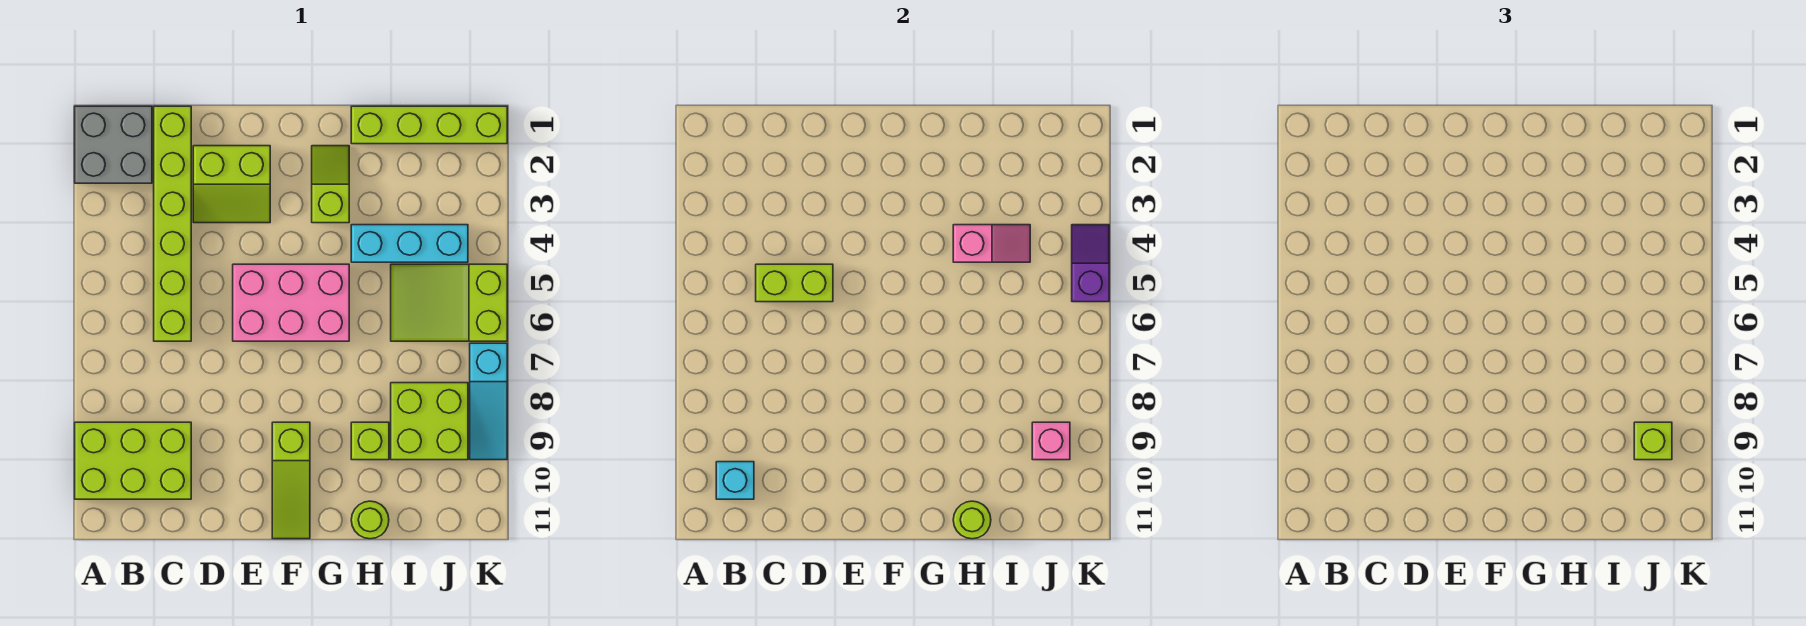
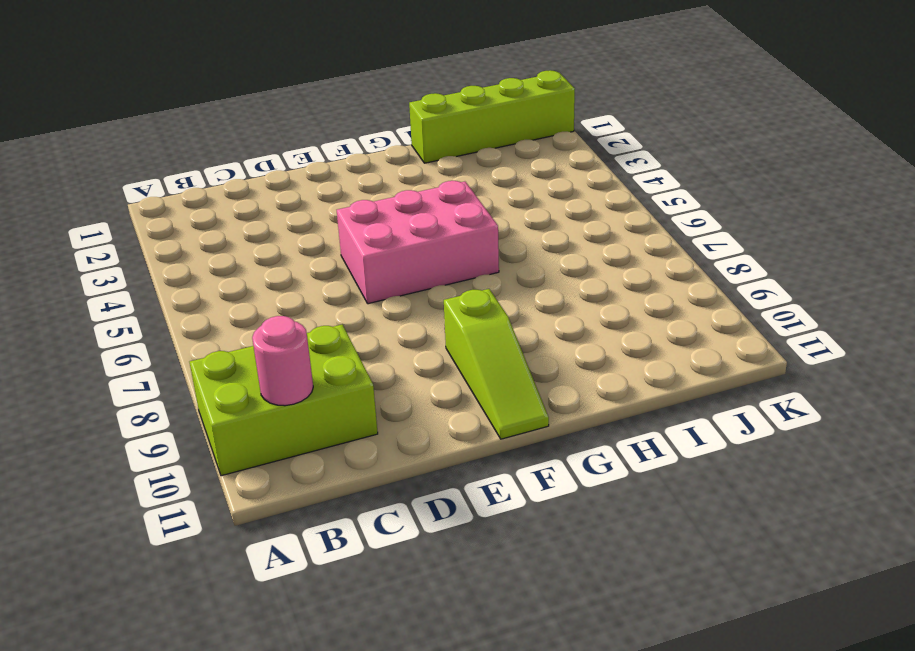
pink 1x1 round brick [252,316,313,406] -> cyan 1x1 brick [716,462,754,499]
none -> grey 2x2 brick [75,106,152,183]
none -> lime 1x6 brick [154,106,191,341]
none -> lime 2x2 slope [193,146,270,223]

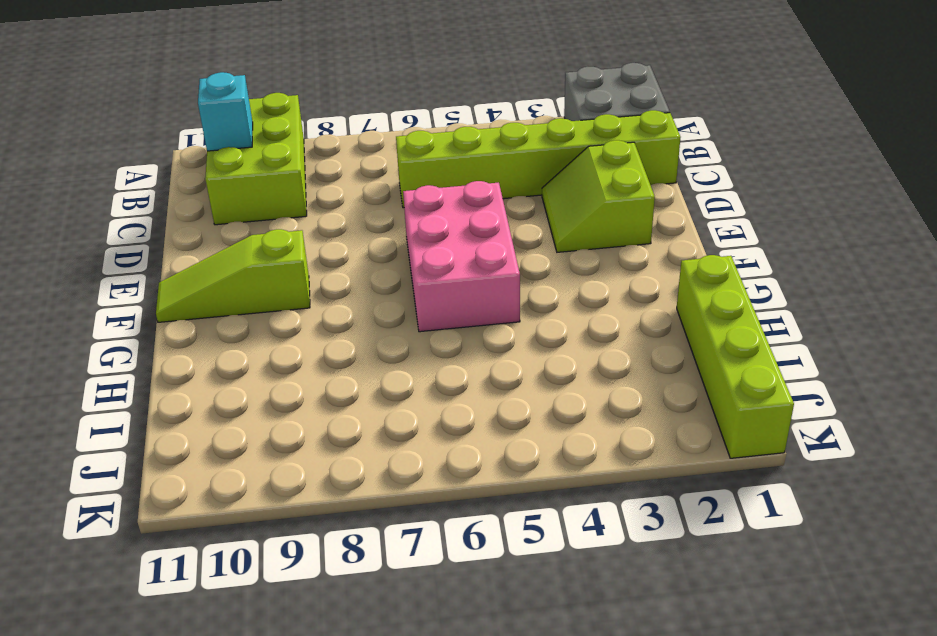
none -> lime 1x2 slope [312,146,349,223]
none -> cyan 1x3 brick [351,225,468,262]
none -> lime 1x1 brick [351,422,389,460]

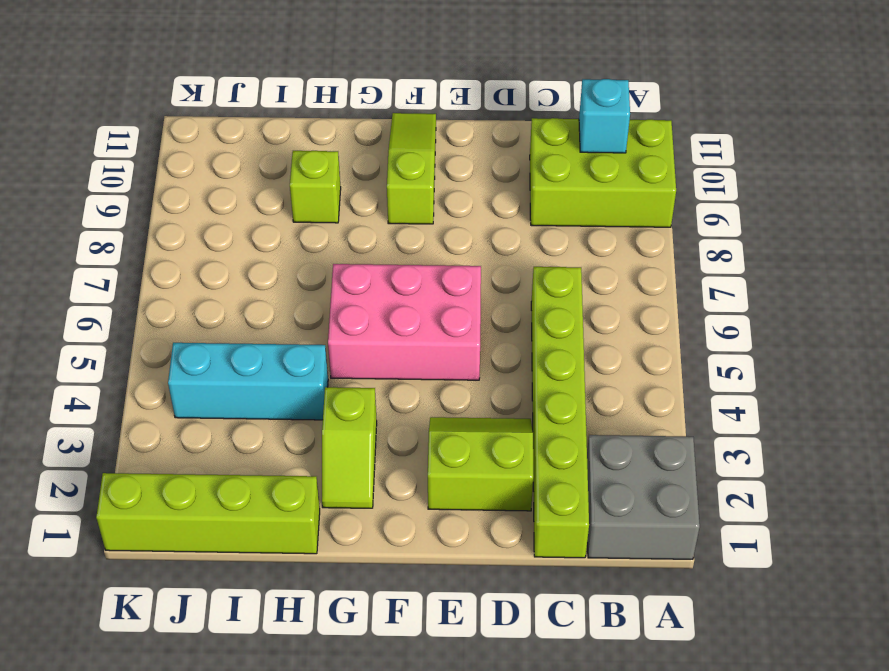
none -> lime 1x1 round brick [351,501,389,539]
none -> lime 2x3 slope [391,264,507,341]
none -> lime 2x2 brick [391,383,468,460]

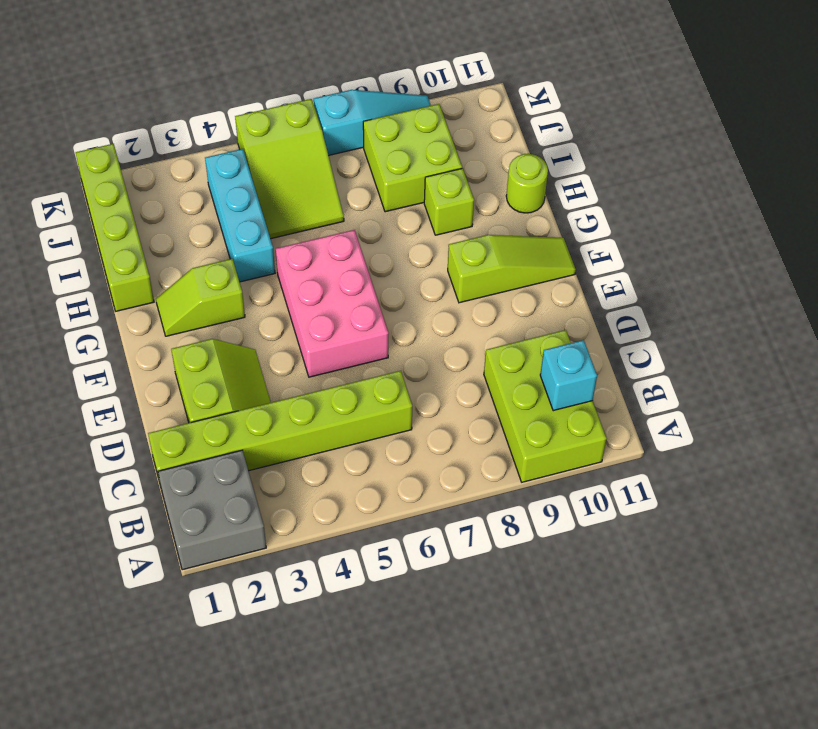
none -> lime 1x2 brick [756,264,833,302]
none -> pink 1x2 slope [953,225,1030,262]
none -> lime 1x1 round brick [953,501,991,539]

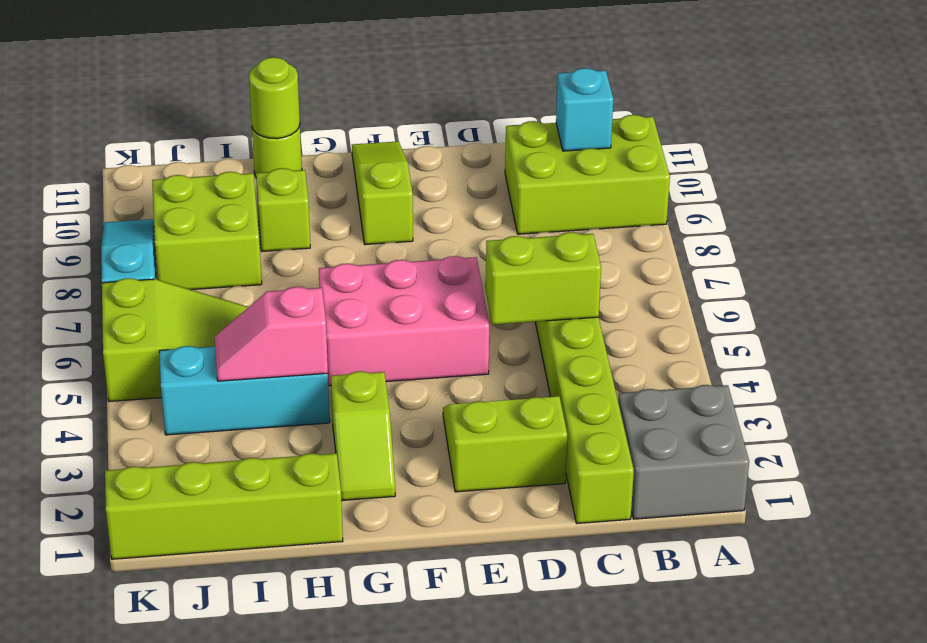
none -> pink 1x1 brick [1032,422,1070,460]
none -> purple 1x2 slope [1072,225,1109,302]
none -> lime 1x1 brick [1634,422,1672,460]

